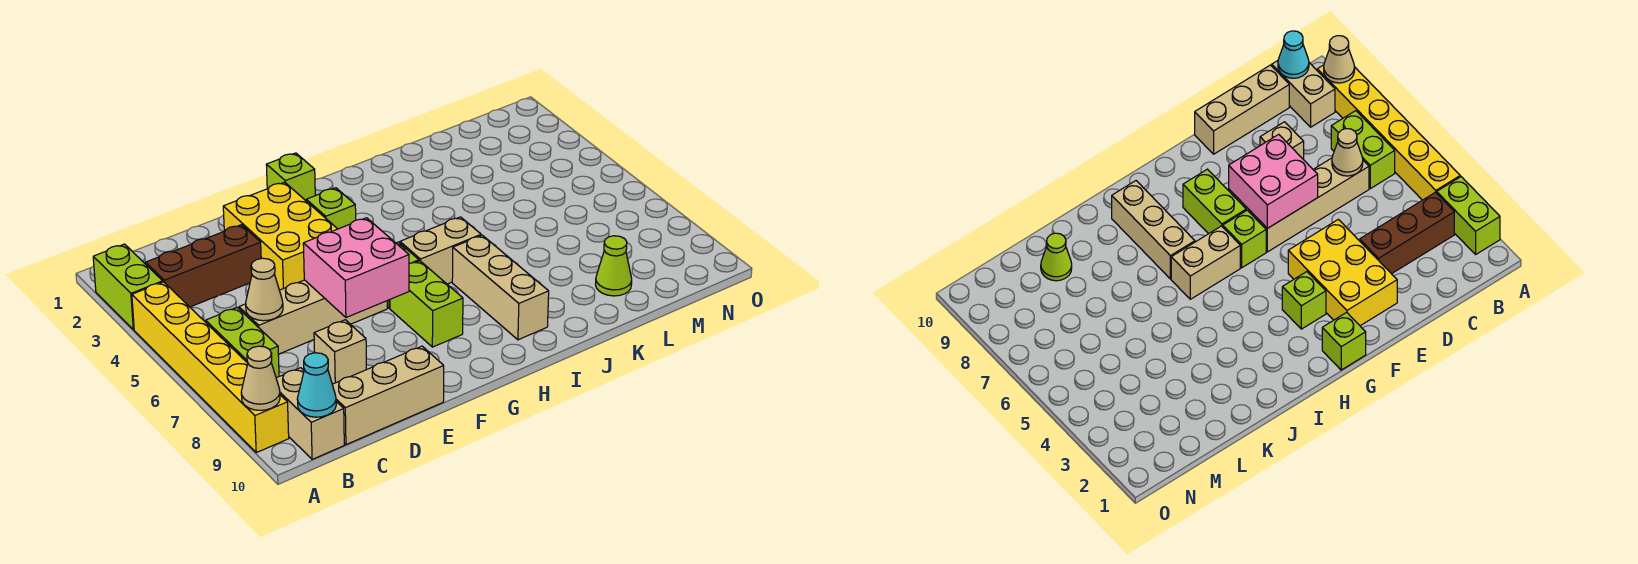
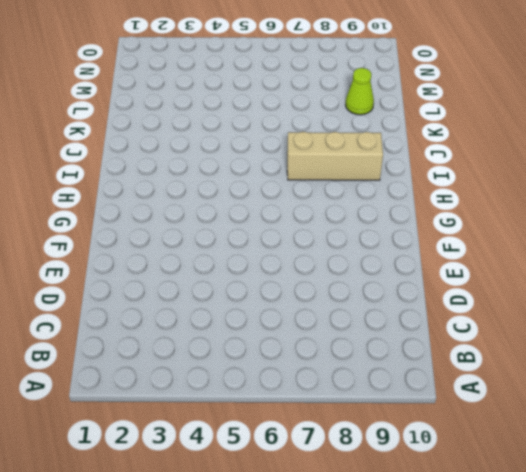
none -> lime 1x2 brick [93,244,163,330]
none -> yellow 1x6 brick [132,282,289,453]
none -> brown 1x3 brick [146,225,261,307]

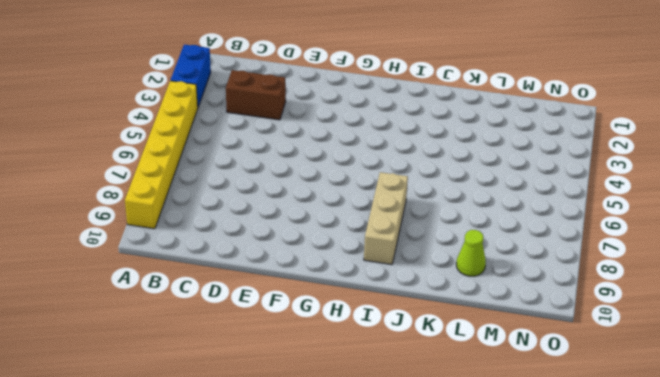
blue 1x2 brick [170,44,211,107] -> lime 1x2 brick [93,244,163,330]
brown 1x2 brick [226,70,286,120] -> brown 1x3 brick [146,225,261,307]
none -> lime 1x2 brick [206,308,279,378]
none -> tan 1x2 brick [276,368,344,459]
none -> tan 1x4 brick [239,280,387,354]

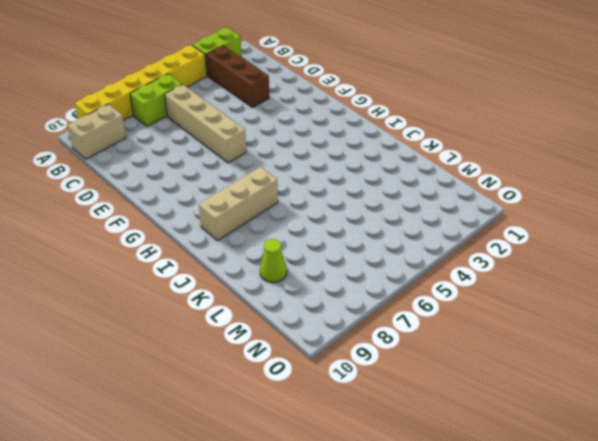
none -> tan 1x3 brick [332,346,444,445]
none -> tan 1x1 brick [314,320,366,384]
none -> yellow 2x3 brick [223,182,337,290]

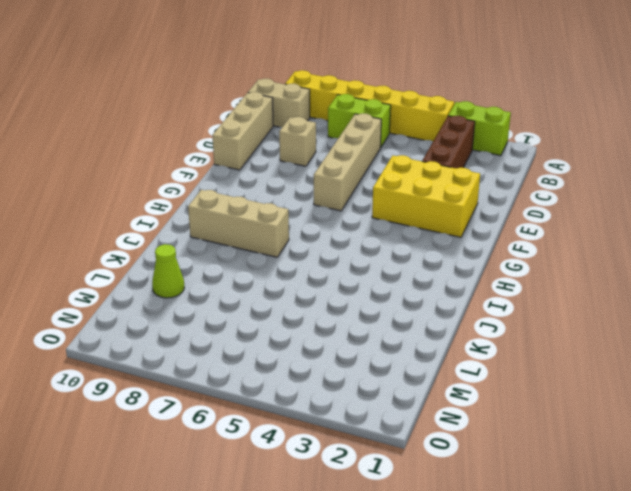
none -> lime 1x1 brick [266,153,315,200]
none -> lime 1x1 brick [306,188,356,229]
none -> lime 1x1 brick [1223,210,1266,268]

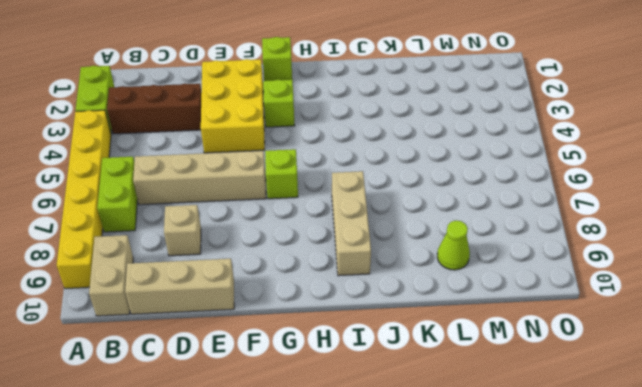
none -> lime 1x2 brick [390,261,463,347]
none -> tan 1x2 brick [400,217,481,284]
none -> tan 1x1 cone [241,346,280,410]

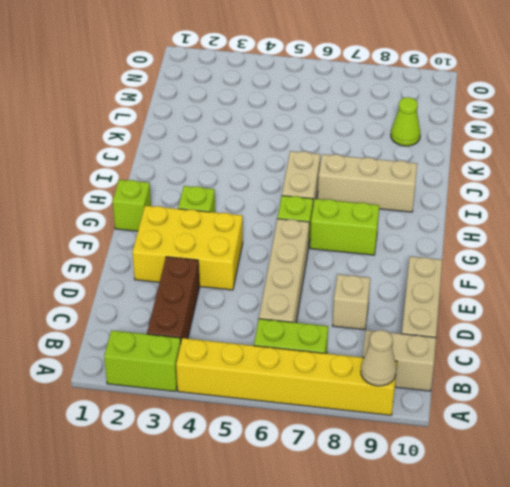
none -> cyan 1x1 cone [297,353,336,417]
none -> tan 1x1 cone [246,258,283,321]
none -> pink 2x2 brick [303,218,409,317]

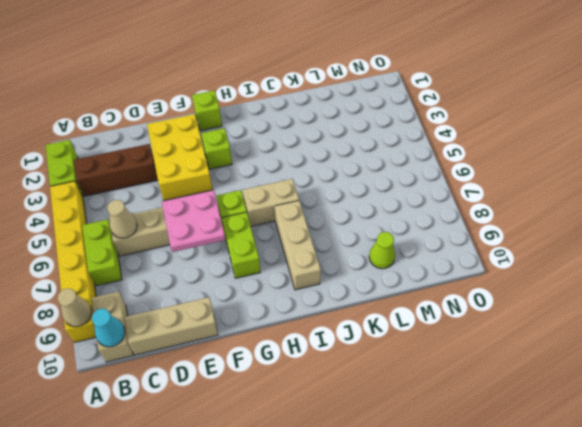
pink 2x2 plate [162,190,226,252] -> pink 2x2 brick [303,218,409,317]
none -> tan 1x1 brick [314,320,366,384]

